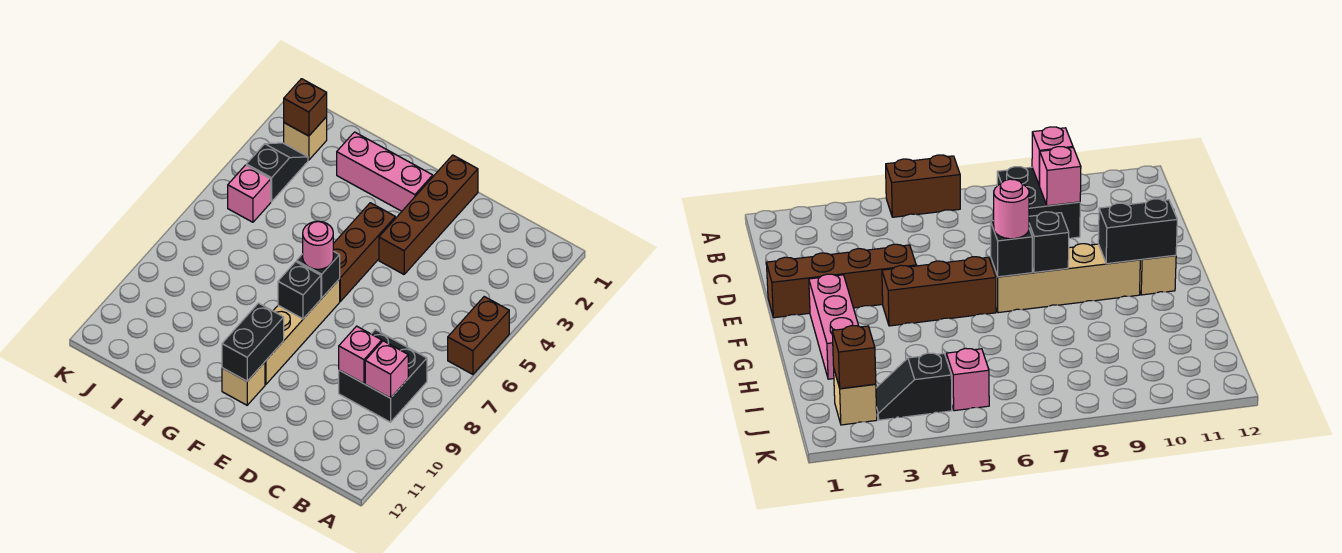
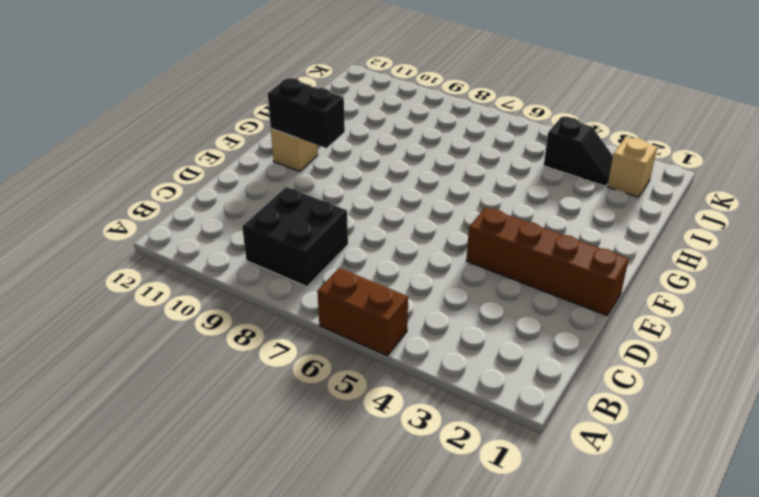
none -> pink 1x3 brick [337,132,433,211]
none -> brown 1x3 brick [333,203,395,301]
none -> tan 1x4 brick [265,279,340,385]

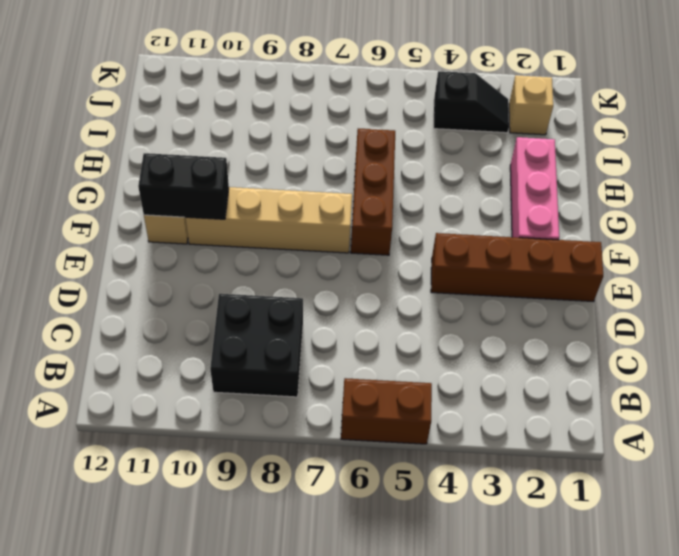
brown 1x3 brick [351,129,395,255] -> brown 1x3 brick turned to [333,203,395,301]
none -> pink 1x1 brick [228,165,271,222]
none -> pink 1x1 brick [365,341,408,398]
none -> pink 1x1 brick [339,326,382,384]

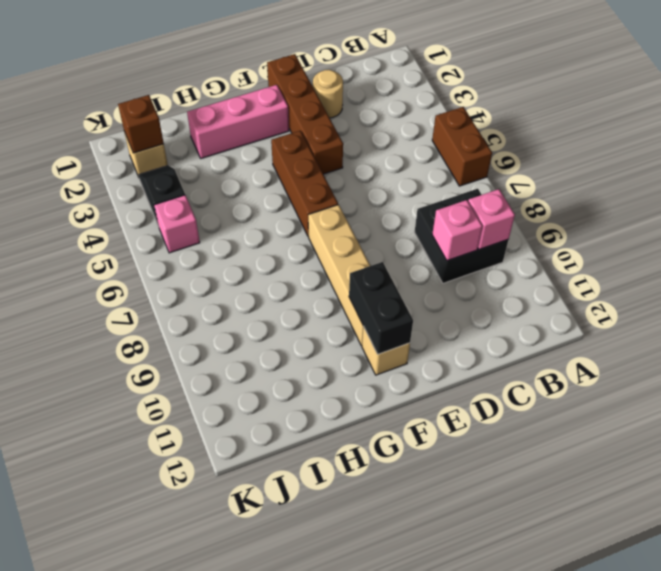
tan 1x1 round brick [313,70,343,118] -> none
none -> black 1x1 brick [297,251,340,298]
none -> black 1x1 brick [278,262,321,319]
none -> pink 1x1 round brick [303,221,333,269]

